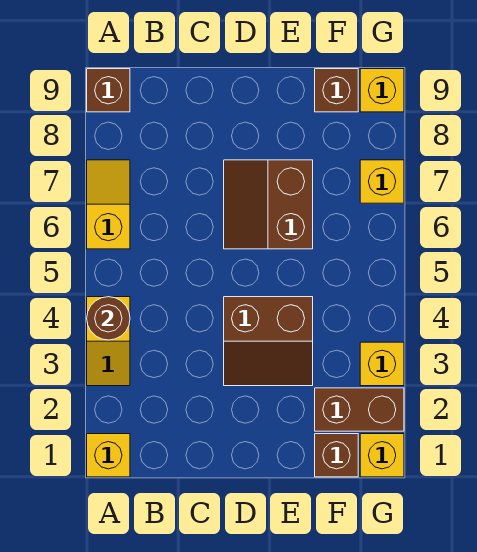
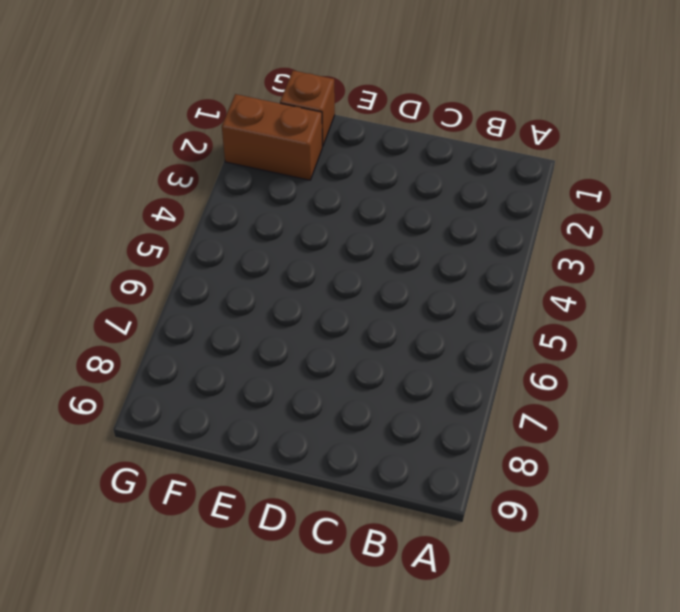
none -> yellow 1x1 brick [87,434,130,477]
none -> yellow 1x2 slope [87,297,130,386]
none -> yellow 1x2 slope [87,160,130,249]

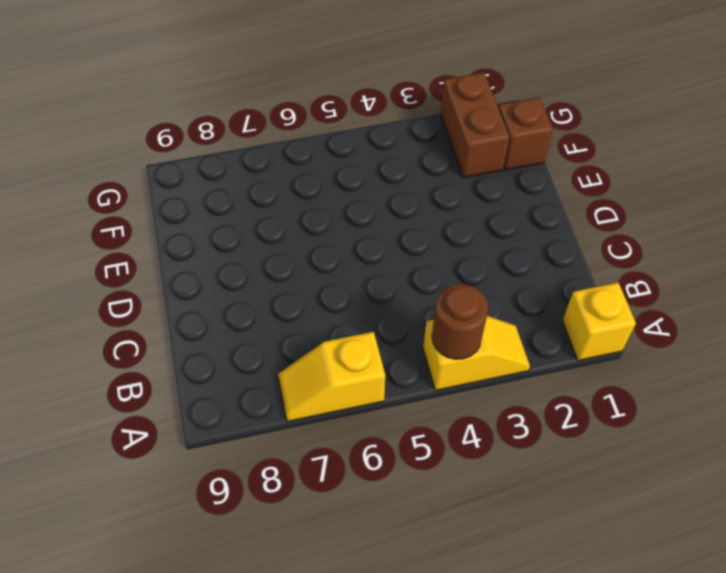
none -> brown 1x1 brick [87,69,130,112]
none -> brown 2x2 slope [224,297,313,386]
none -> brown 2x2 slope [224,160,313,249]

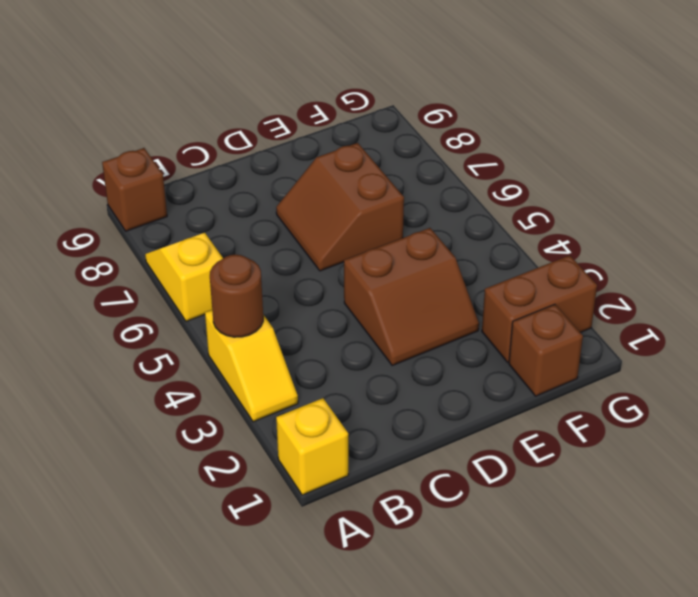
none -> brown 1x1 brick [315,69,358,112]
none -> yellow 1x1 brick [360,434,404,477]
none -> yellow 1x1 brick [360,342,404,386]

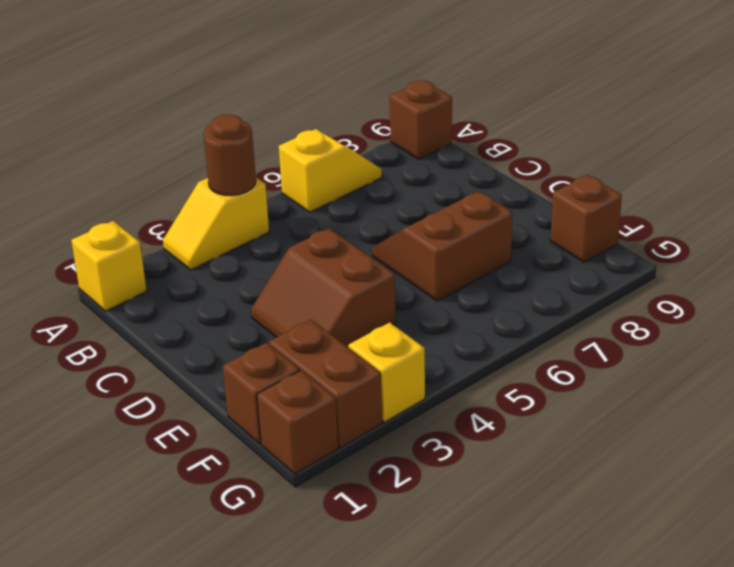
brown 1x1 brick [257,370,338,474] -> yellow 1x1 brick [360,434,404,477]
none -> yellow 1x1 brick [360,160,404,203]
none -> yellow 1x1 brick [360,69,404,112]

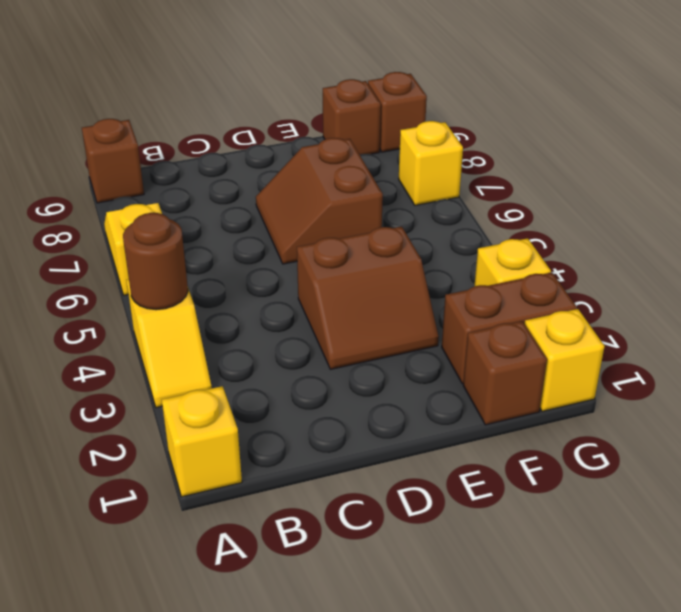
brown 1x1 brick [368,72,427,152] -> yellow 1x1 brick [360,69,404,112]

